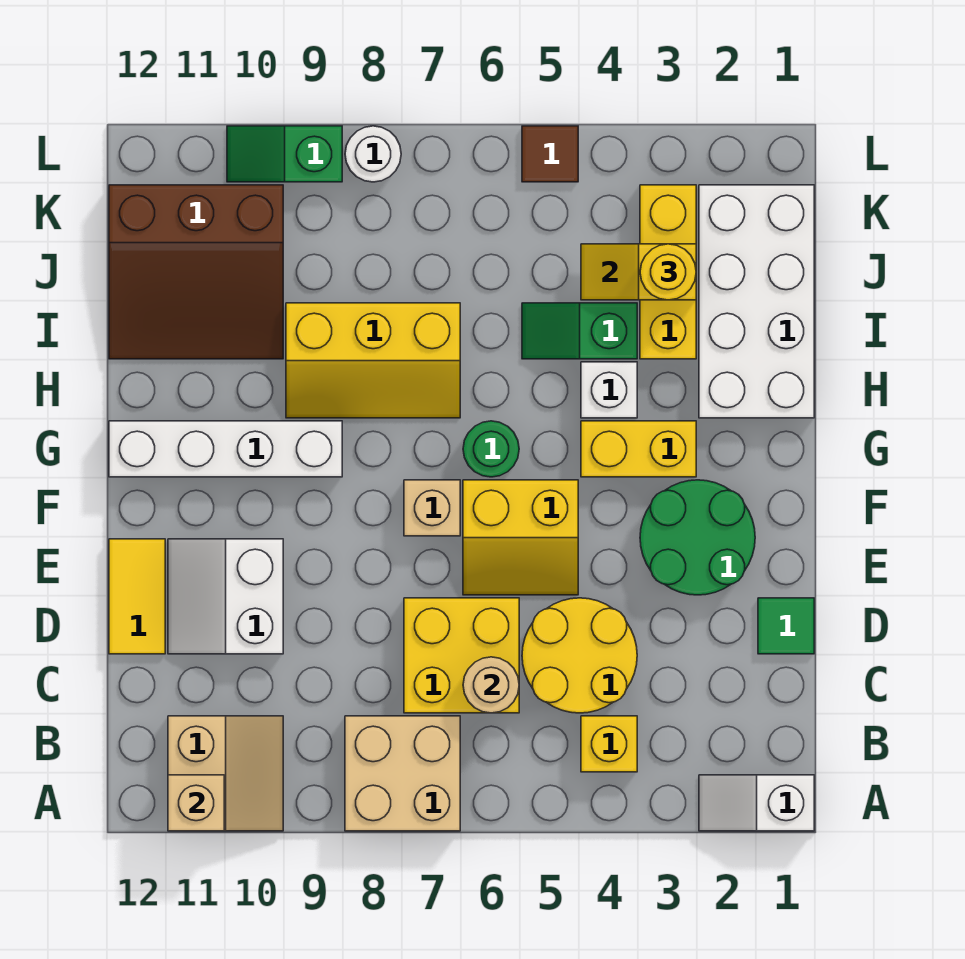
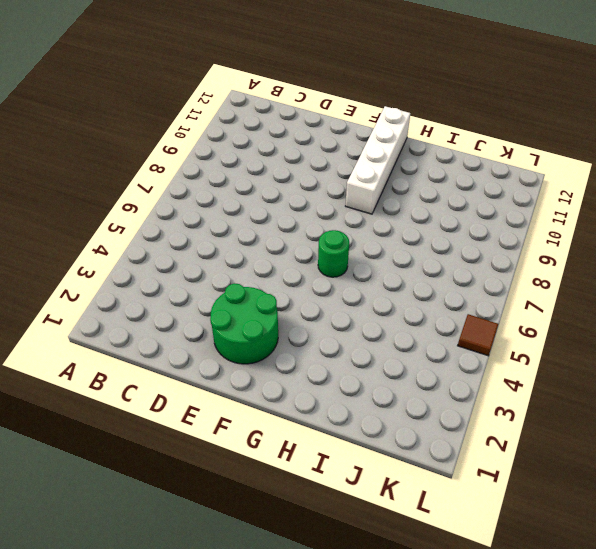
none -> white 1x2 slope [699,775,814,831]
none -> tan 2x2 brick [345,716,460,831]
none -> tan 2x2 slope [168,716,283,831]

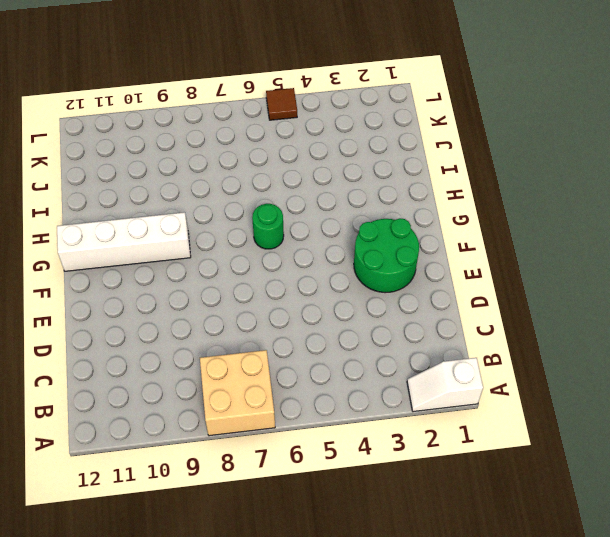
none -> tan 2x2 slope [168,716,283,831]
none -> yellow 1x1 brick [581,716,637,772]
none -> yellow 2x2 round brick [522,598,637,713]

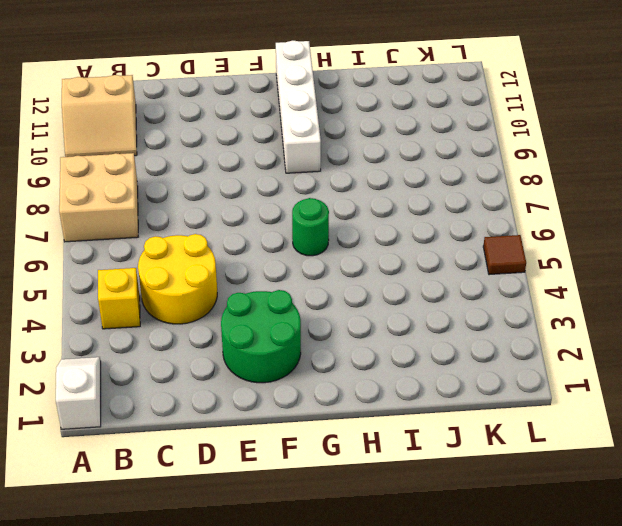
none -> yellow 2x2 brick [404,598,519,713]
none -> green 1x1 tile [758,598,814,654]
none -> white 2x2 slope [168,539,283,654]

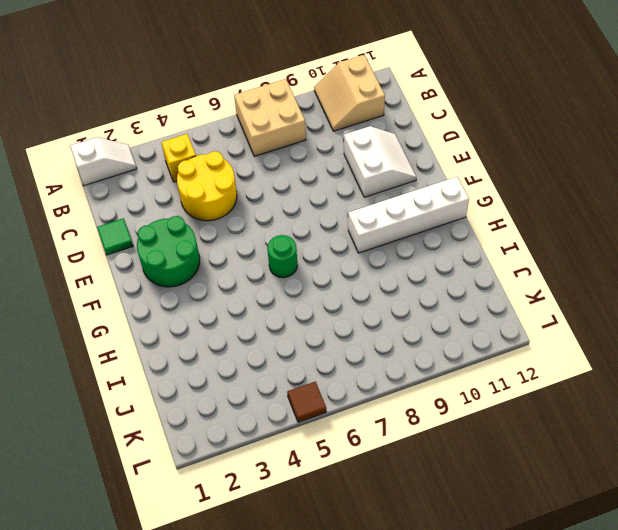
none -> yellow 2x2 brick [404,598,519,713]
none -> yellow 1x2 tile [109,539,165,654]
none -> yellow 2x2 slope [463,480,578,595]

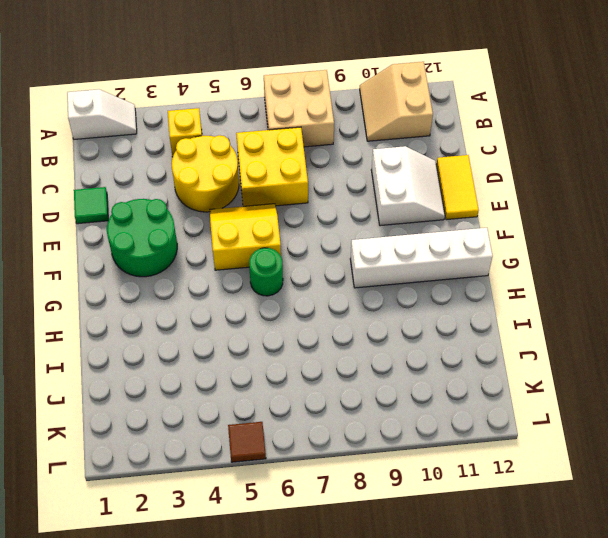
none -> tan 1x1 brick [404,480,460,536]
none -> yellow 1x2 brick [581,421,696,477]
none -> white 2x4 brick [699,185,814,418]

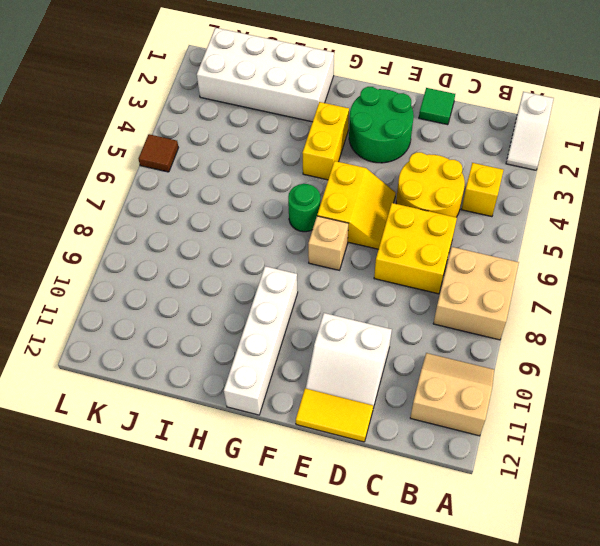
none -> white 1x1 brick [581,362,637,418]
none -> yellow 2x3 slope [286,303,460,418]
none -> yellow 1x3 brick [640,185,696,359]

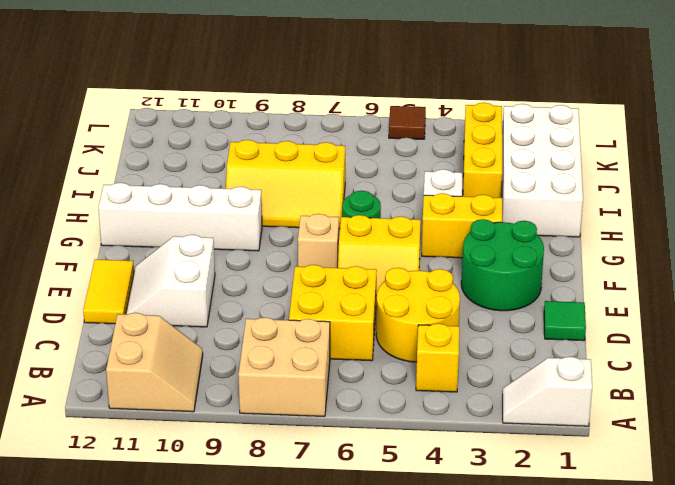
none -> green 1x2 slope [522,303,637,359]
none -> brown 3x3 slope [109,185,283,359]
none -> white 1x1 round brick [345,126,401,182]

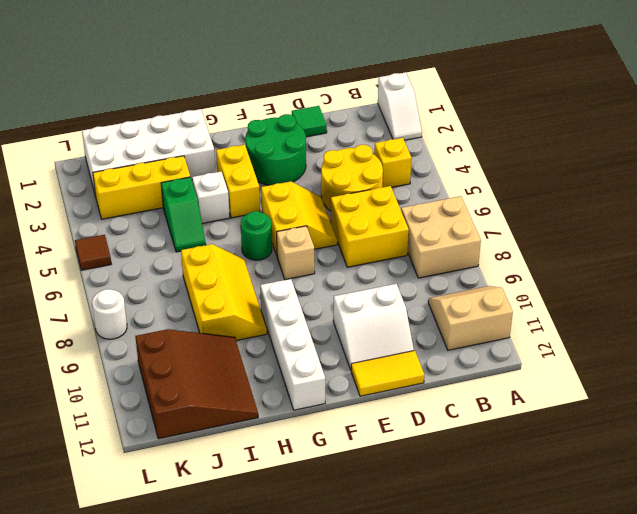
none -> green 1x2 slope [227,126,342,182]
none -> tan 1x1 brick [168,775,224,831]
none -> tan 1x1 round brick [463,657,519,713]

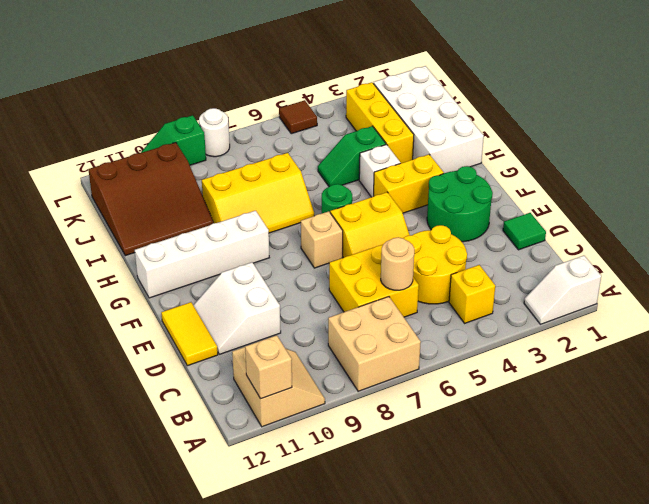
none -> yellow 1x2 slope [581,244,696,300]
none -> yellow 1x1 round brick [640,244,696,300]

